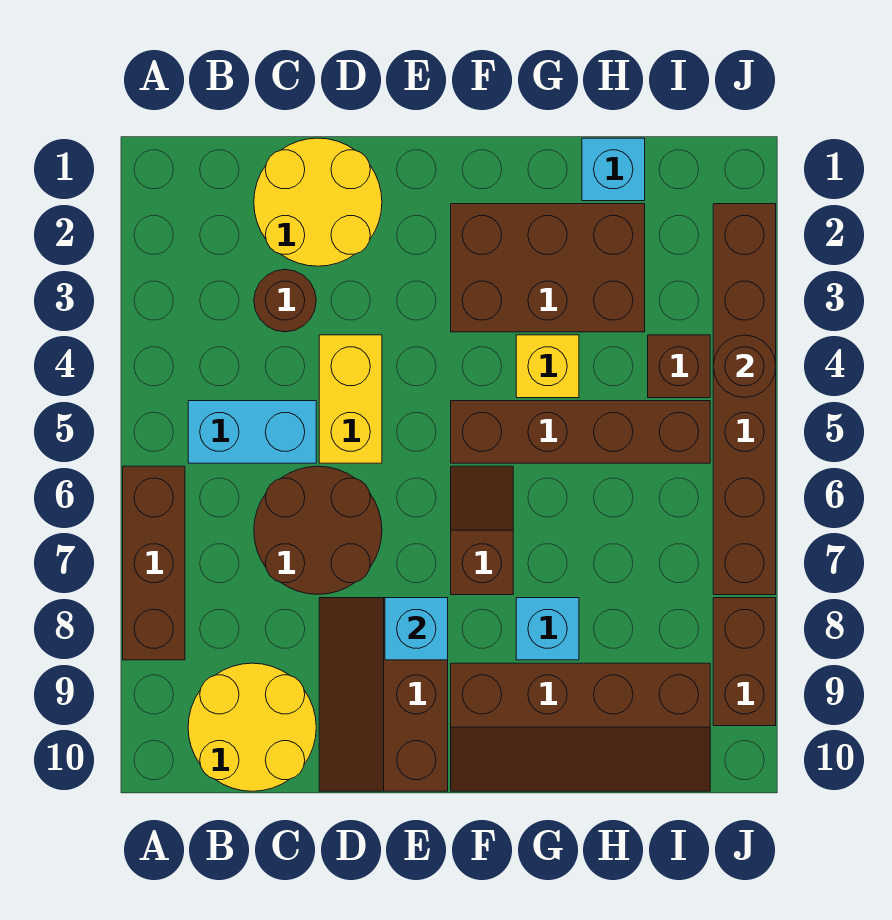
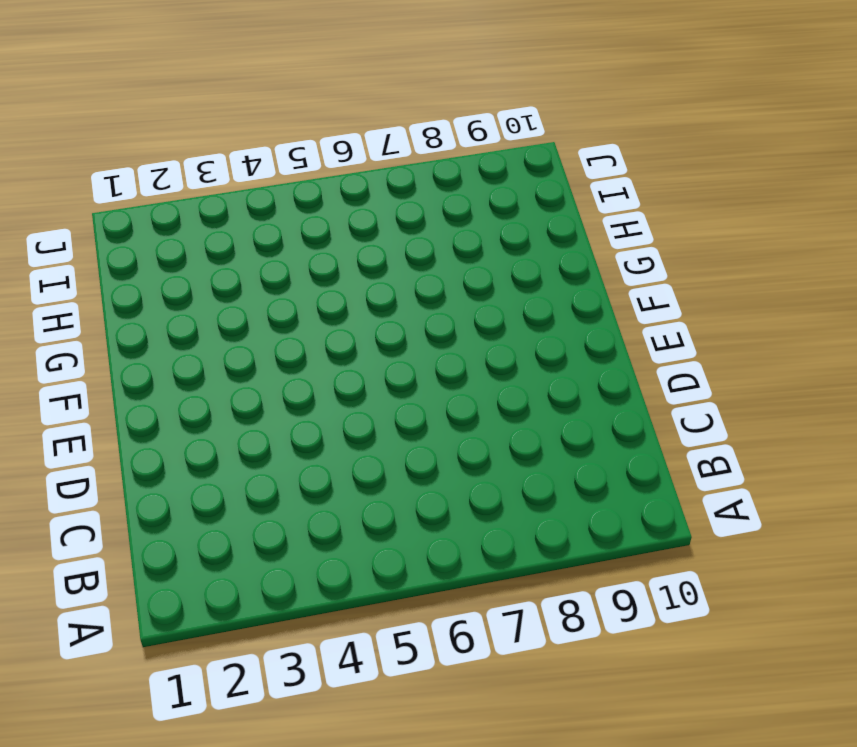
none -> brown 1x3 brick [123,466,185,660]
none -> cyan 1x2 brick [188,401,316,463]
none -> yellow 2x2 round brick [188,663,316,791]

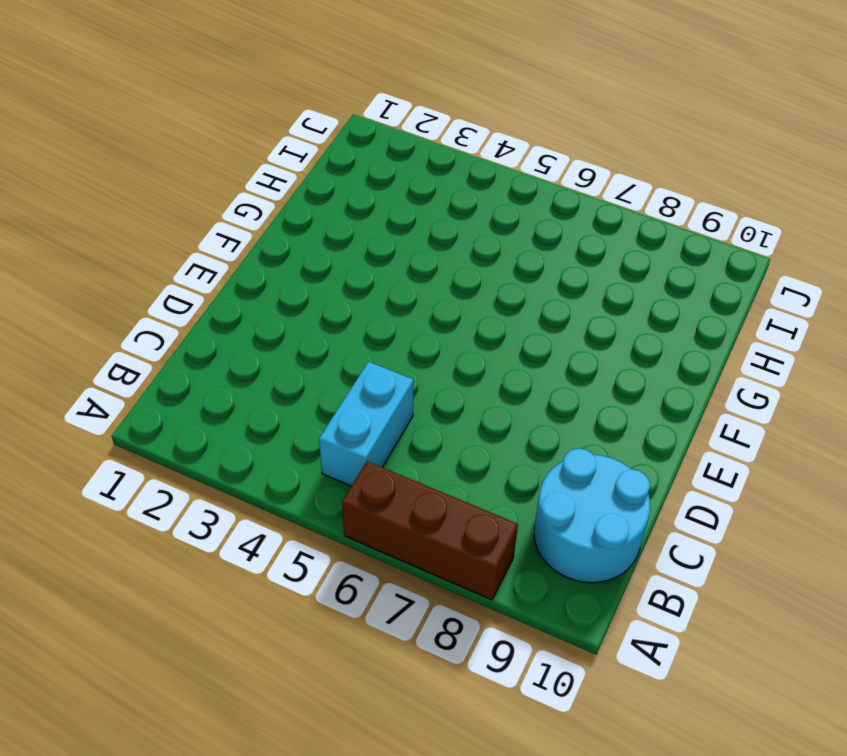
cyan 2x2 round brick [534,448,650,583] -> yellow 2x2 round brick [188,663,316,791]
none -> yellow 2x2 round brick [254,138,382,266]
none -> brown 1x1 round brick [254,270,316,332]
none -> brown 2x2 round brick [254,466,382,594]

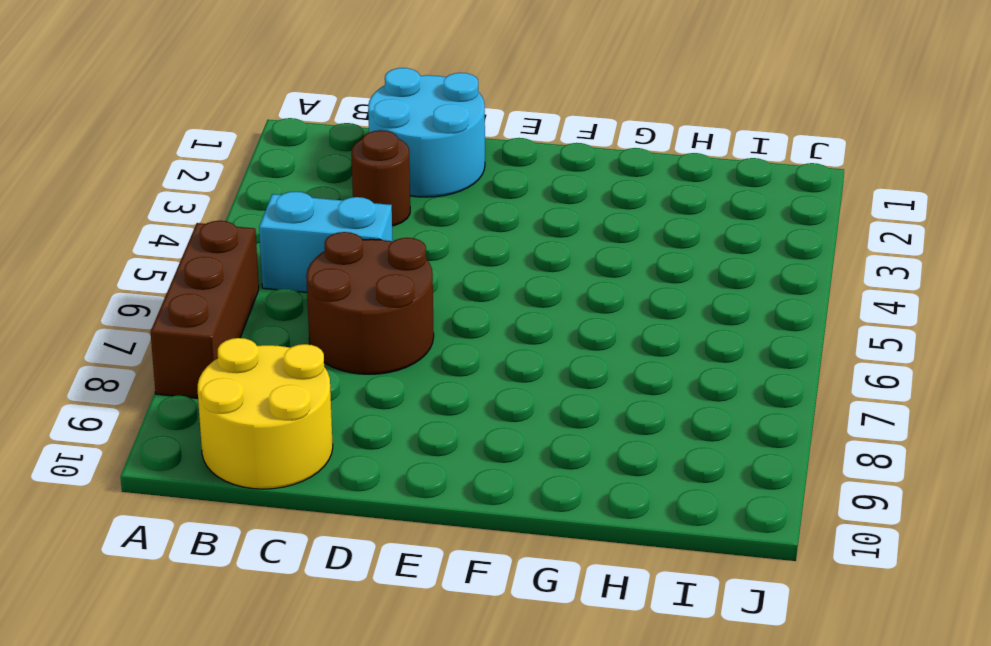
cyan 2x2 round brick [368,68,485,197] -> yellow 2x2 round brick [254,138,382,266]
none -> yellow 1x2 brick [319,335,382,463]
none -> brown 2x3 slope [319,598,448,791]
none -> brown 2x3 brick [451,204,645,332]

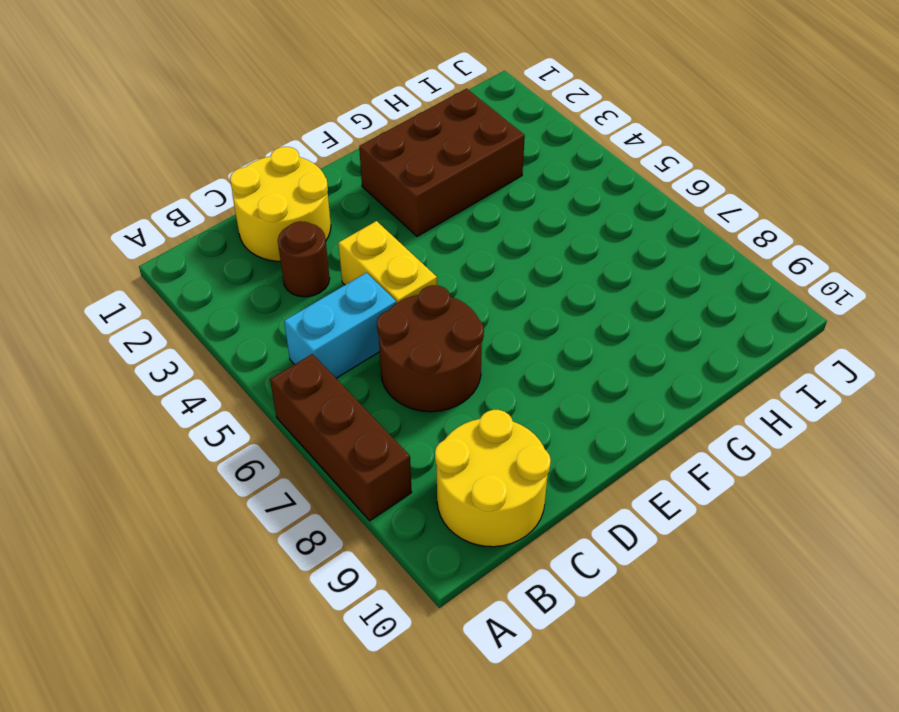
none -> brown 2x3 slope [319,598,448,791]
none -> brown 1x4 brick [451,401,710,463]
none -> brown 1x2 slope [451,466,513,595]

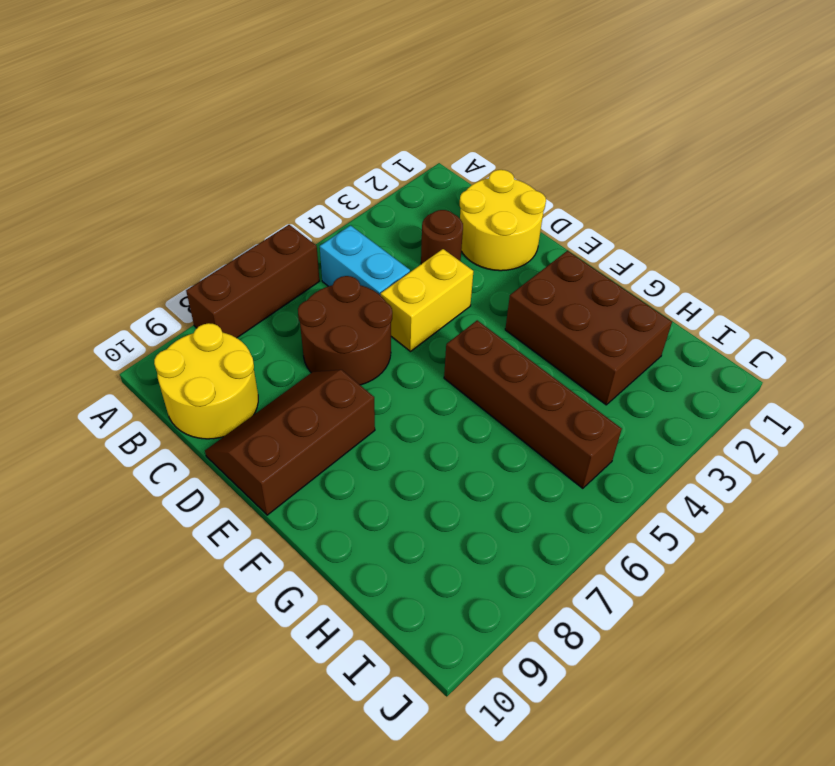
none -> brown 1x2 slope [451,466,513,595]
none -> brown 2x4 slope [451,663,710,791]
none -> yellow 1x1 brick [516,335,579,398]

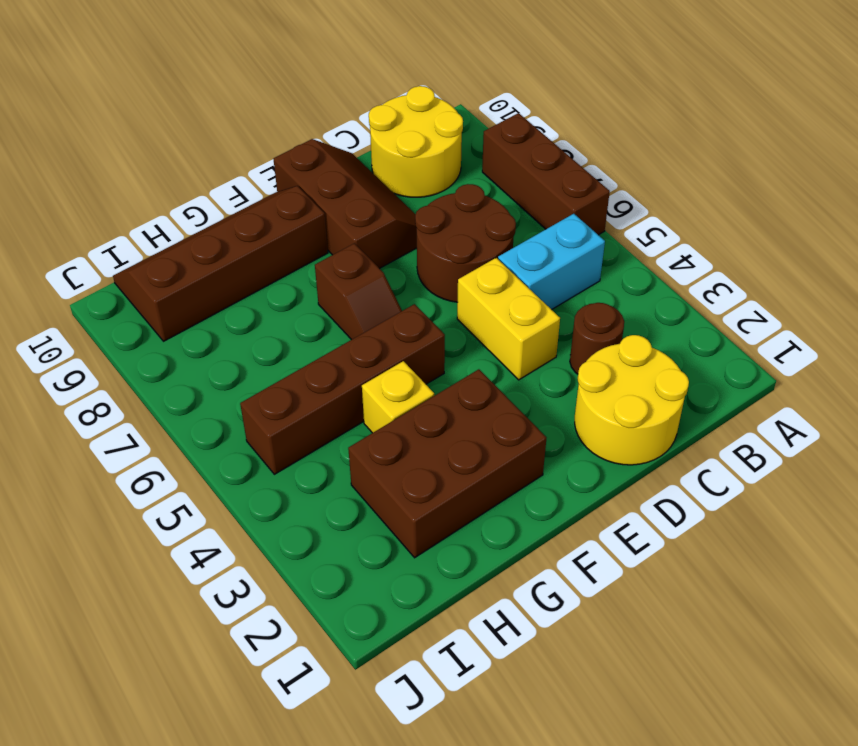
none -> cyan 1x1 brick [516,598,579,660]
none -> cyan 1x1 brick [582,138,645,201]
none -> brown 1x1 brick [648,335,710,398]

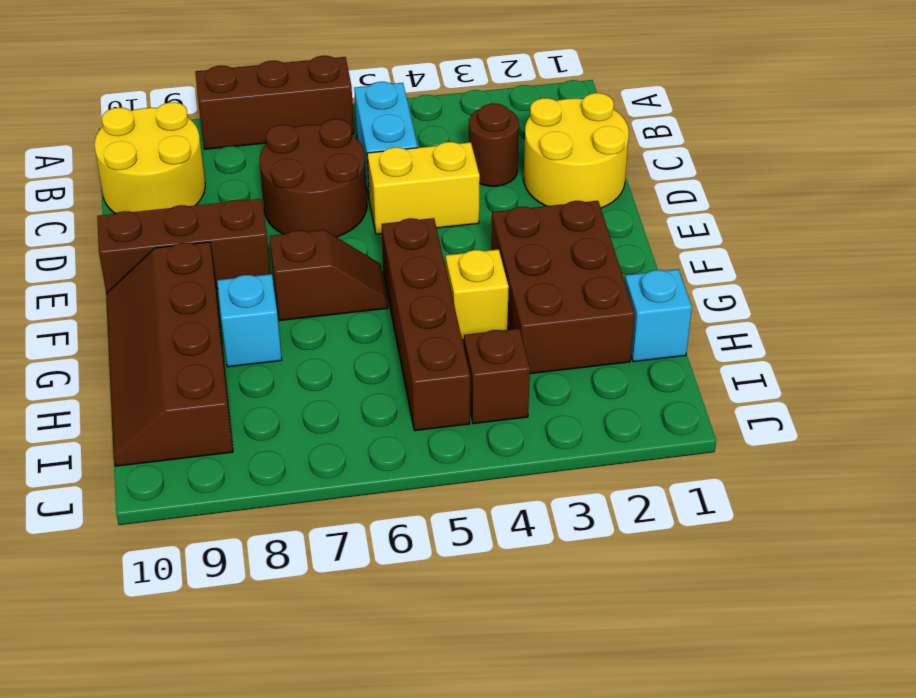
none -> brown 1x6 brick [713,204,776,595]
none -> brown 1x2 brick [713,598,776,726]
none -> cyan 1x1 brick [385,598,448,660]

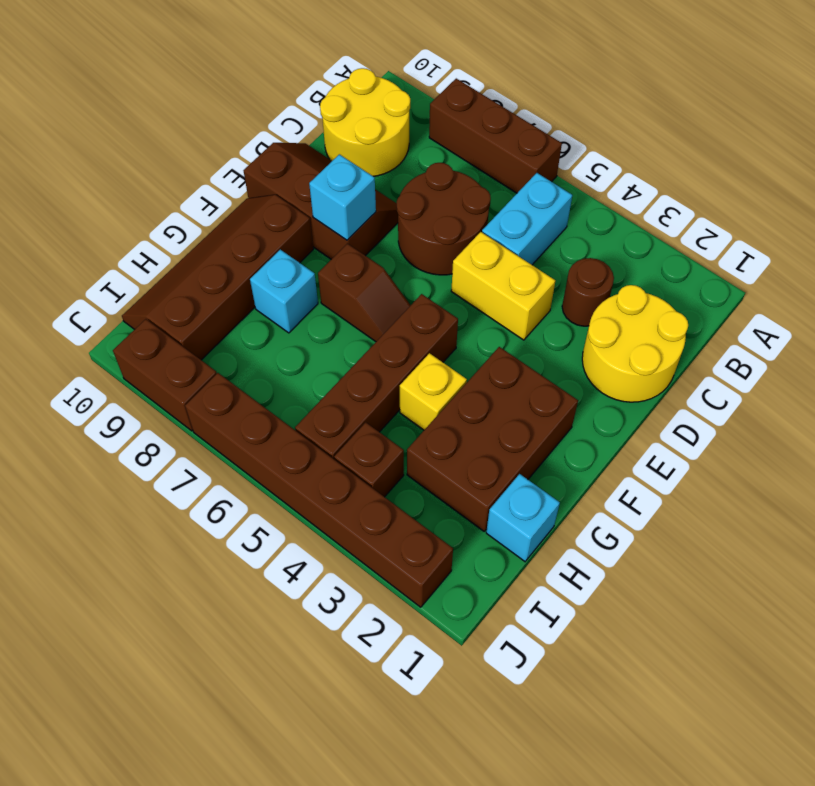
none -> brown 1x1 round brick [713,335,776,398]

